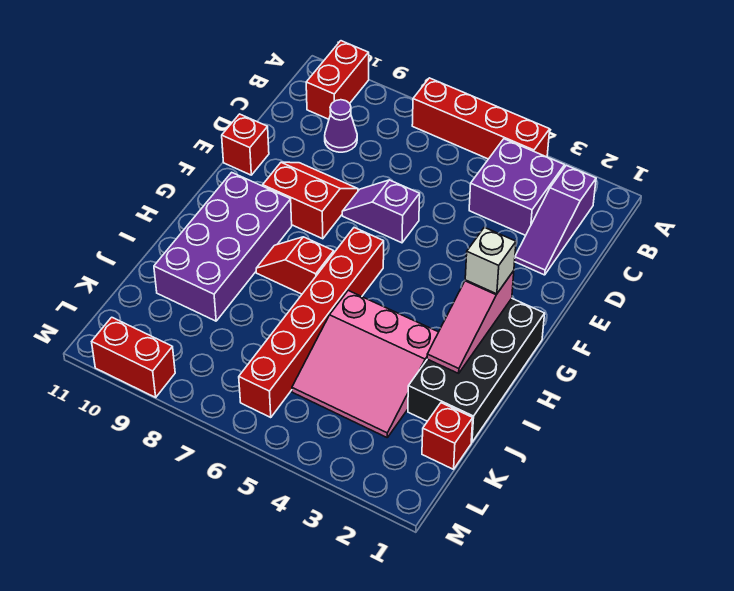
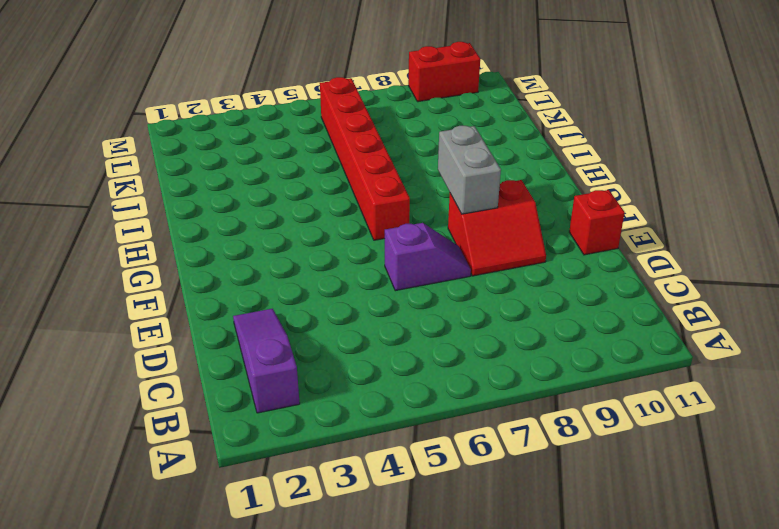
grey 1x2 brick [438,126,501,214] -> none
none -> red 1x4 brick [412,78,550,159]
none -> red 1x2 brick [306,41,369,119]
none -> purple 2x2 brick [469,139,565,235]

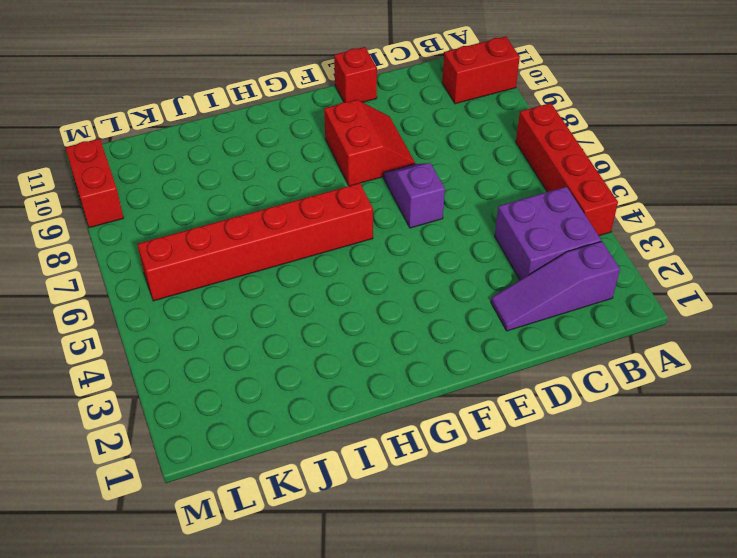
none -> purple 1x1 cone [325,100,357,152]
none -> black 2x4 brick [408,299,545,442]
none -> purple 2x4 brick [154,172,292,321]

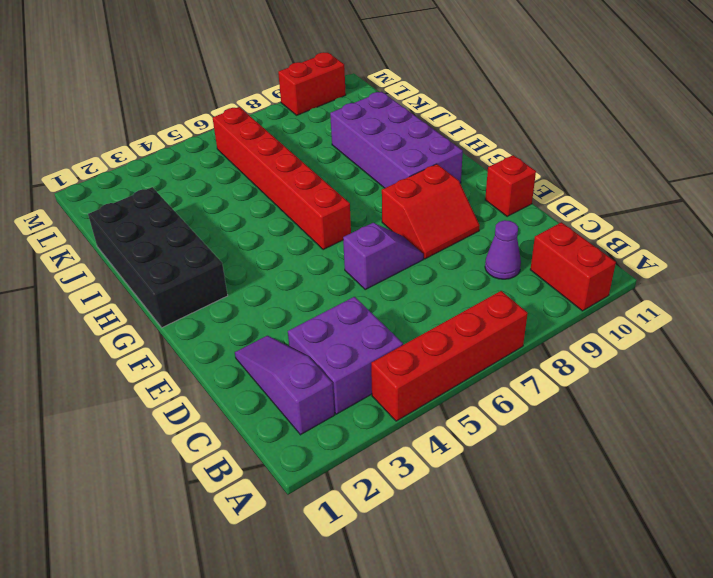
none -> red 1x2 slope [256,237,334,294]
none -> pink 3x3 slope [292,291,438,437]
none -> red 1x1 brick [422,403,473,469]

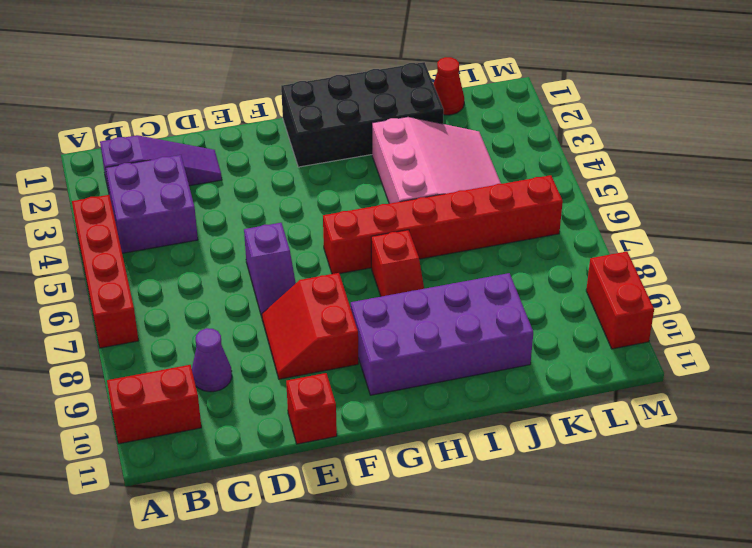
red 1x1 cone [434,57,464,115] -> red 1x1 brick [422,403,473,469]
none -> pink 1x3 slope [427,271,514,373]
none -> white 1x1 brick [465,227,516,294]

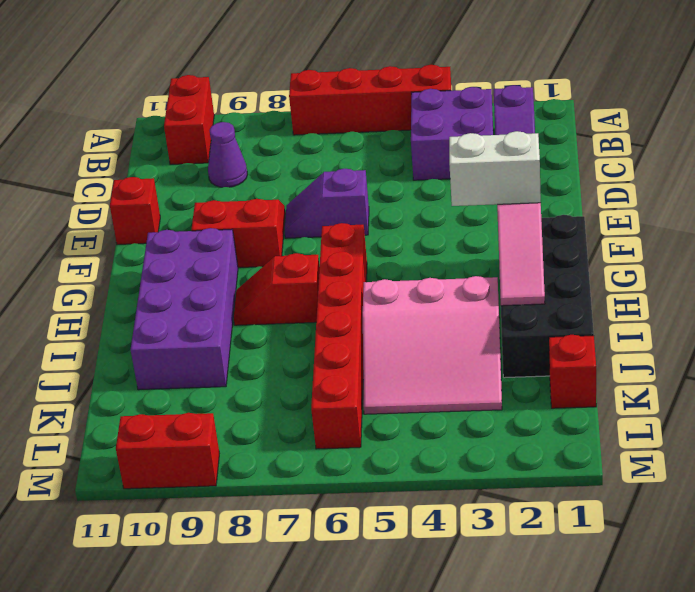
white 1x2 brick [449,131,541,206] -> white 1x1 brick [465,227,516,294]

